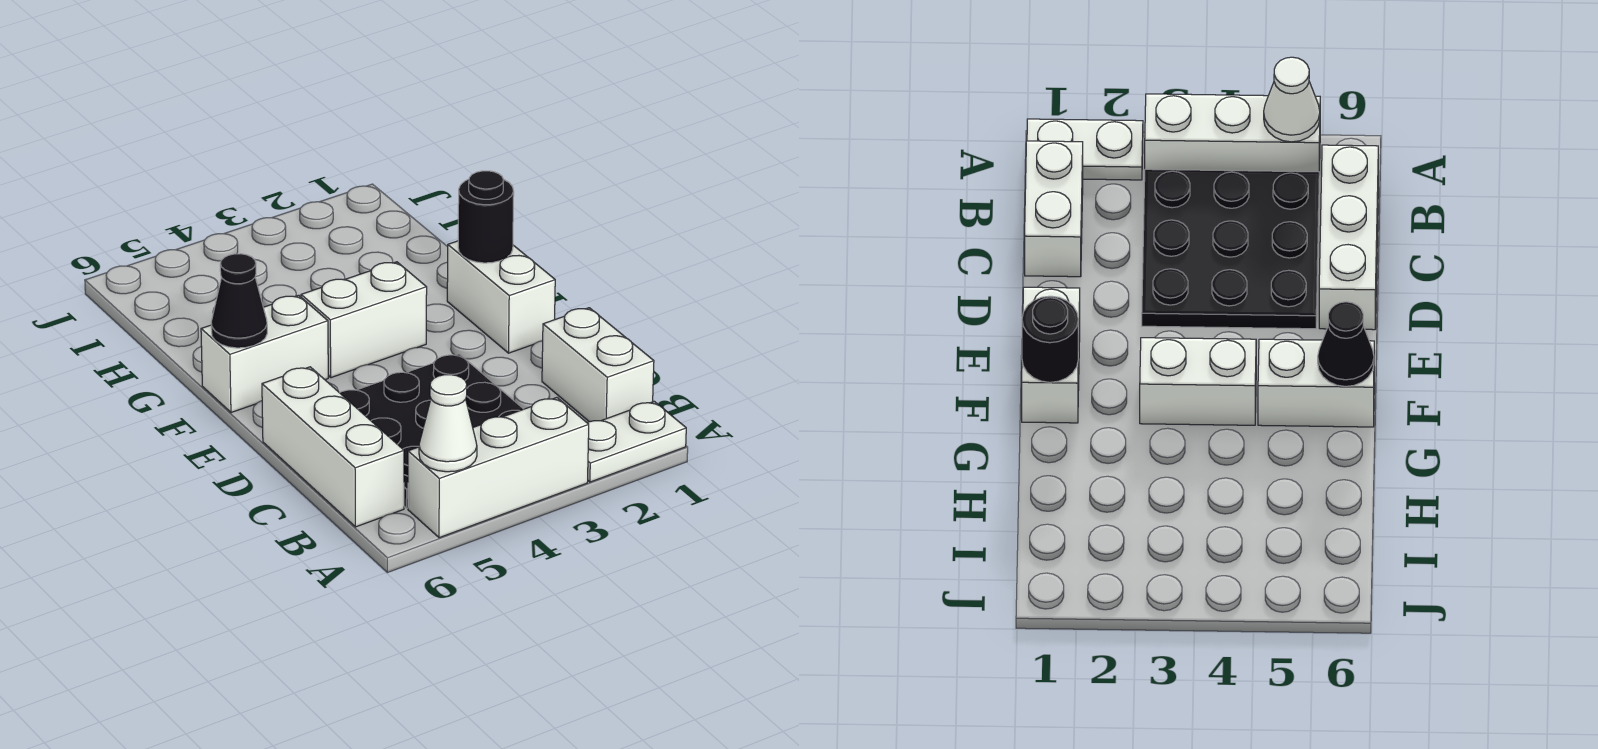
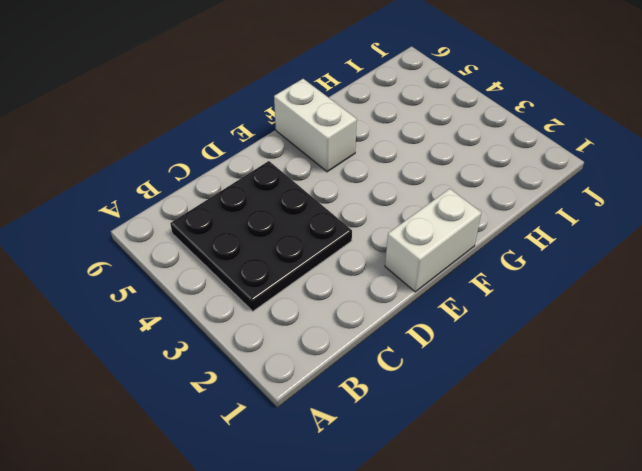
none -> white 1x2 plate [587,401,686,482]
none -> white 1x3 brick [408,398,589,538]

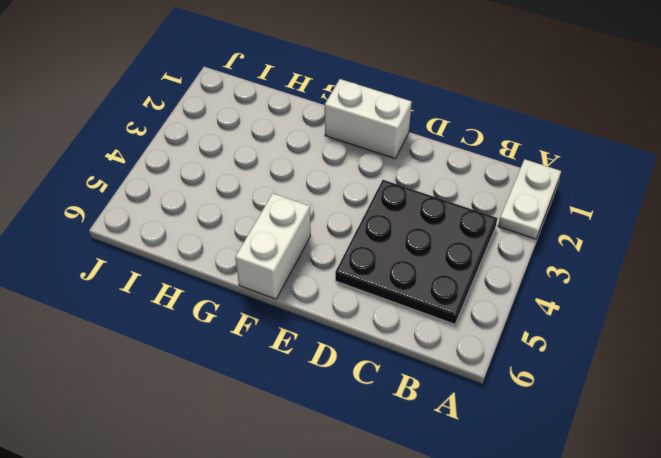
none -> white 1x3 brick [408,398,589,538]
none -> white 1x2 brick [542,308,654,422]

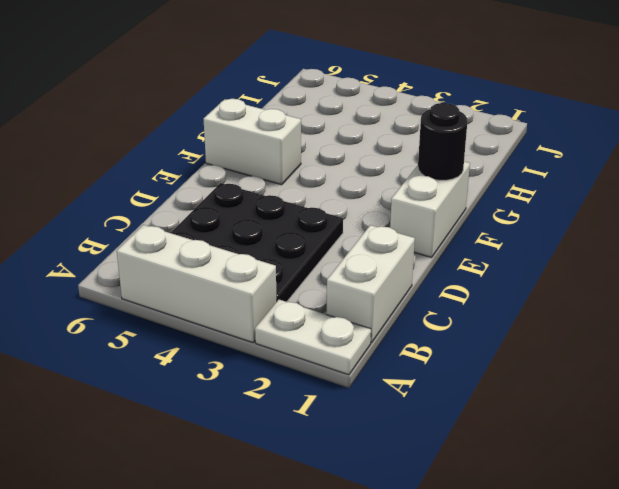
none -> white 1x3 brick [262,367,404,527]
none -> white 1x2 brick [301,262,427,378]

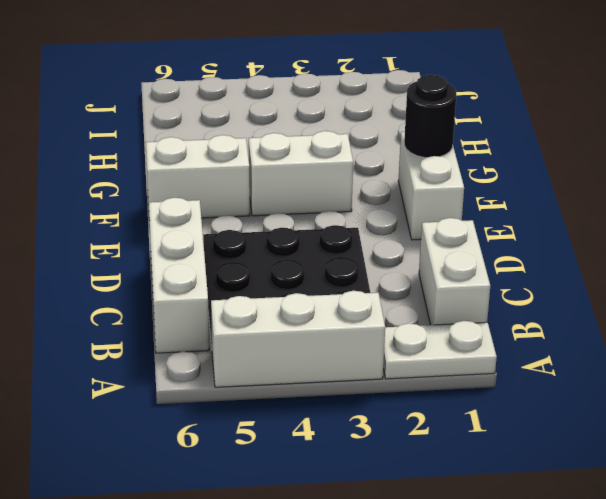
none -> white 1x1 cone [419,375,477,472]
none -> black 1x1 cone [211,254,267,348]

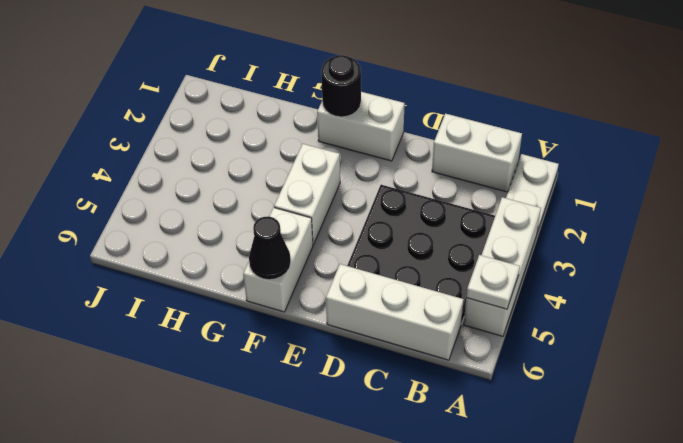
white 1x1 plate [466,255,520,309] -> white 1x1 cone [419,375,477,472]

